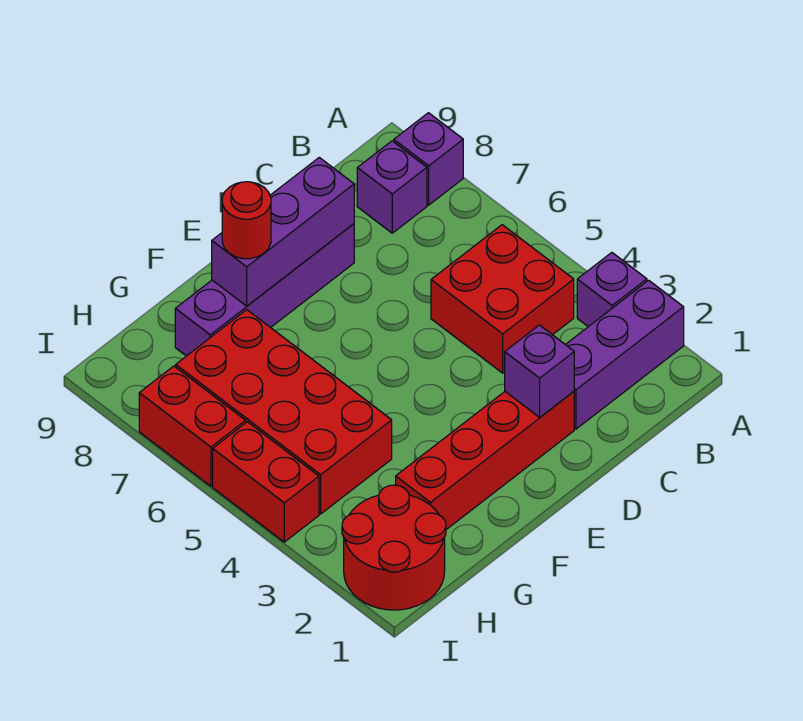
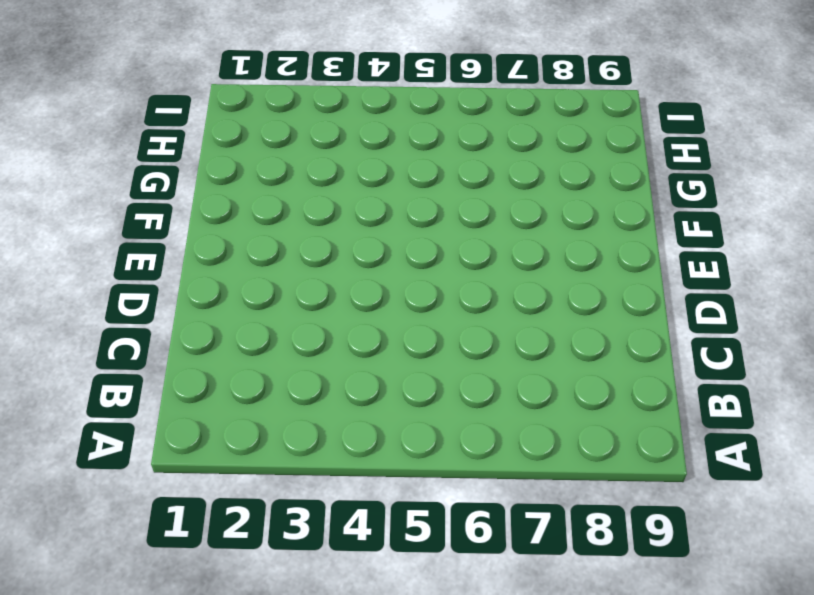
none -> purple 1x3 brick [565,280,684,429]
none -> purple 1x1 brick [577,253,647,327]
none -> purple 1x1 brick [394,113,463,205]

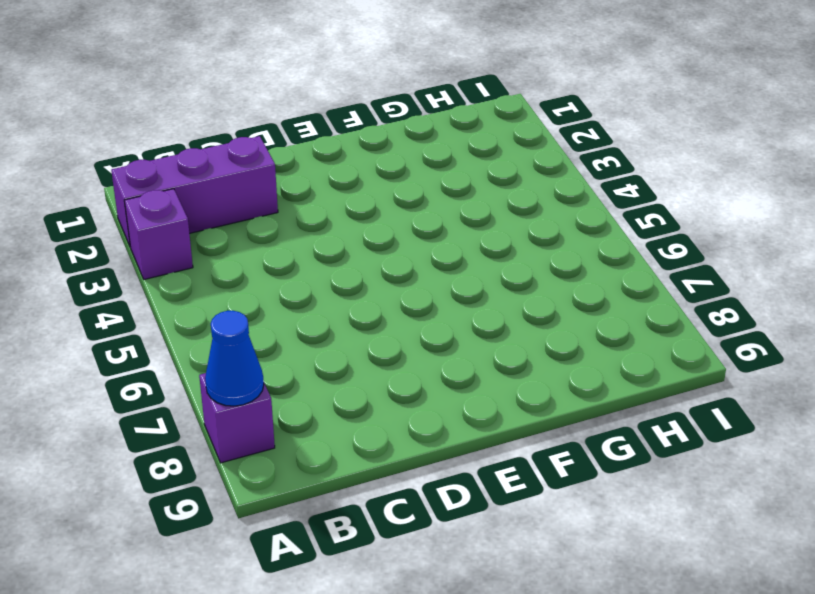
blue 1x1 cone [205,311,264,406] -> none
none -> red 2x2 brick [431,225,574,373]
none -> purple 1x1 brick [357,141,427,233]
none -> red 1x4 brick [396,392,574,530]

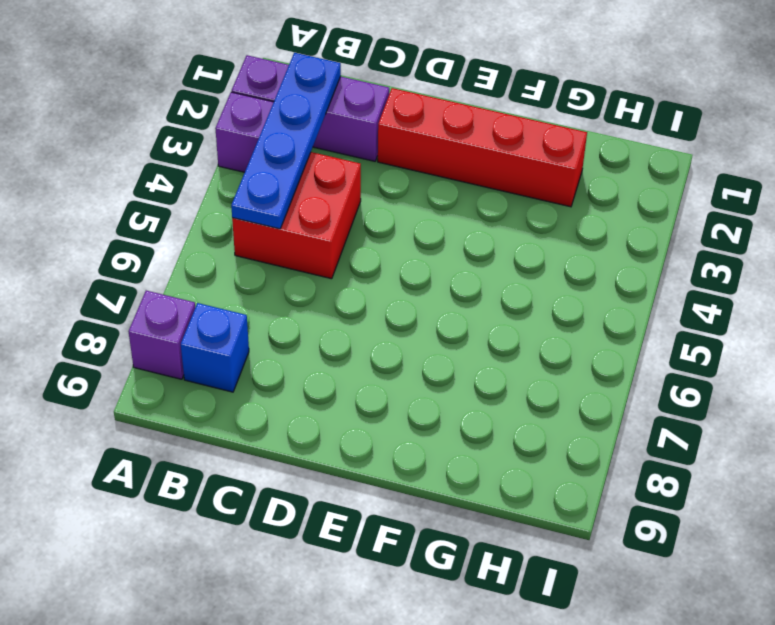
blue 1x4 plate [231,53,341,229] -> none
blue 1x1 brick [181,303,249,392] -> purple 1x1 brick [357,141,427,233]
none -> purple 1x4 brick [175,224,354,356]
none -> red 2x4 brick [176,310,392,514]
none -> red 2x2 round brick [342,485,446,610]

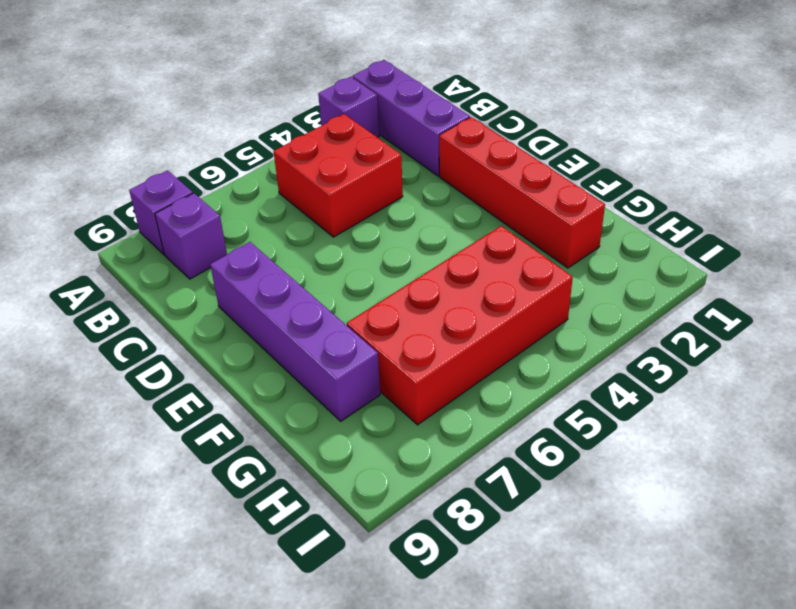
none -> red 2x2 round brick [342,485,446,610]
none -> red 1x2 brick [213,422,319,542]
none -> red 1x2 brick [139,366,246,486]

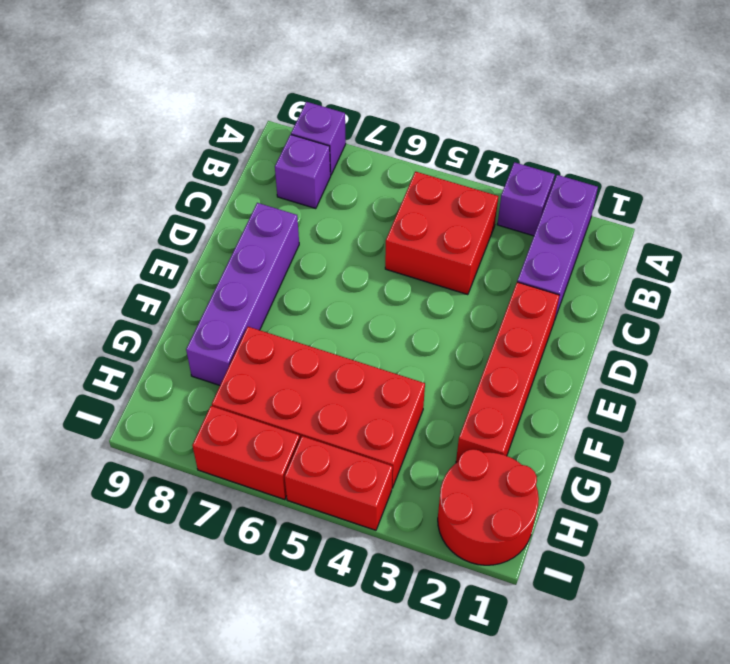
none -> purple 1x1 brick [505,325,574,417]
none -> purple 1x3 brick [212,157,354,306]
none -> red 1x1 round brick [222,182,271,259]

